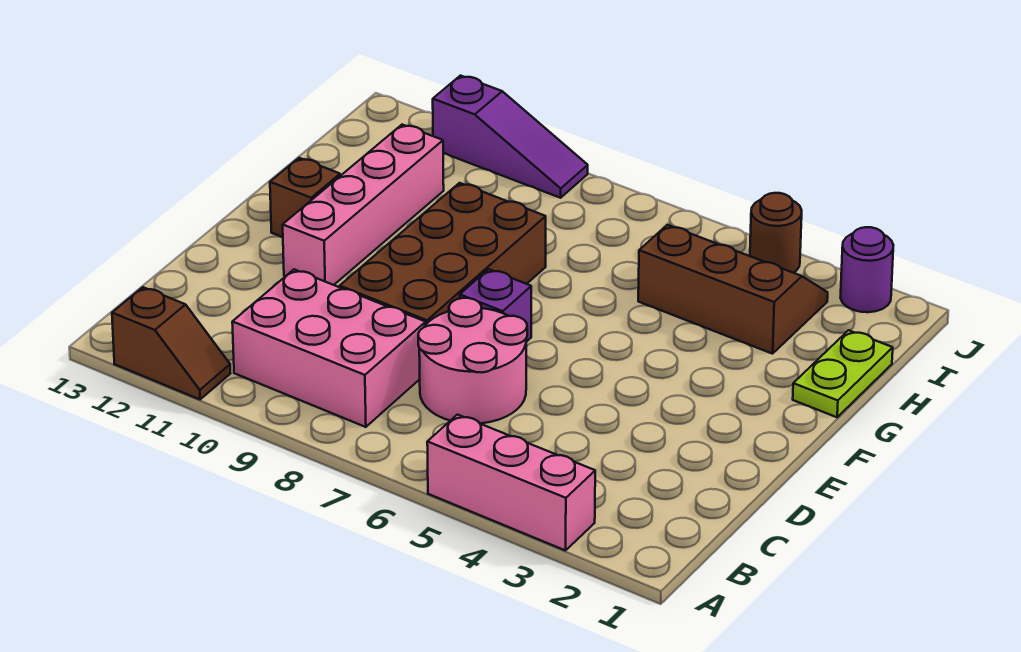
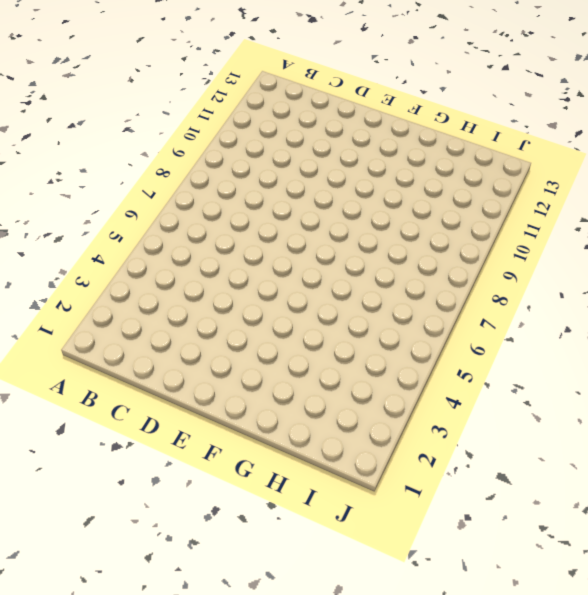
none -> pink 1x3 brick [427,415,595,551]
none -> brown 1x2 slope [112,287,231,399]
none -> pink 2x3 brick [232,269,426,427]

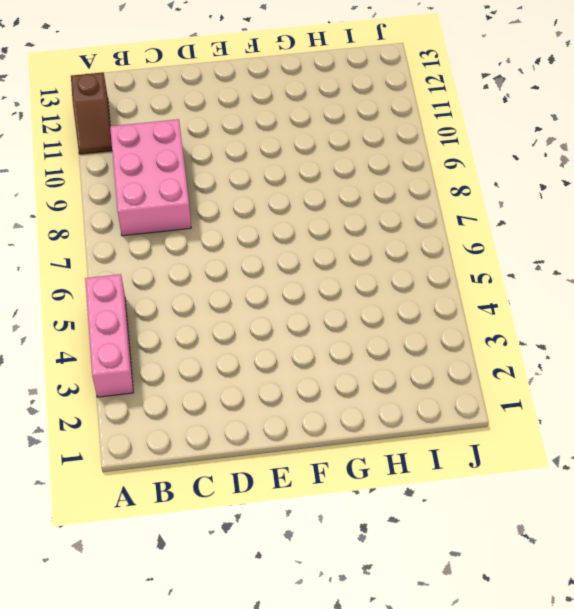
none -> pink 2x2 round brick [418,298,527,423]
none -> brown 2x4 brick [340,183,546,324]
none -> purple 1x1 brick [460,269,531,342]

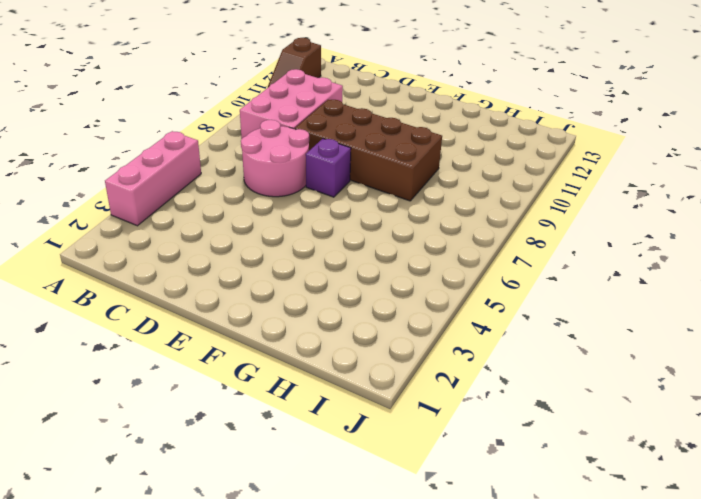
none -> pink 1x4 brick [283,125,444,285]
none -> brown 1x1 brick [270,158,340,237]
none -> lime 1x2 plate [793,330,893,417]

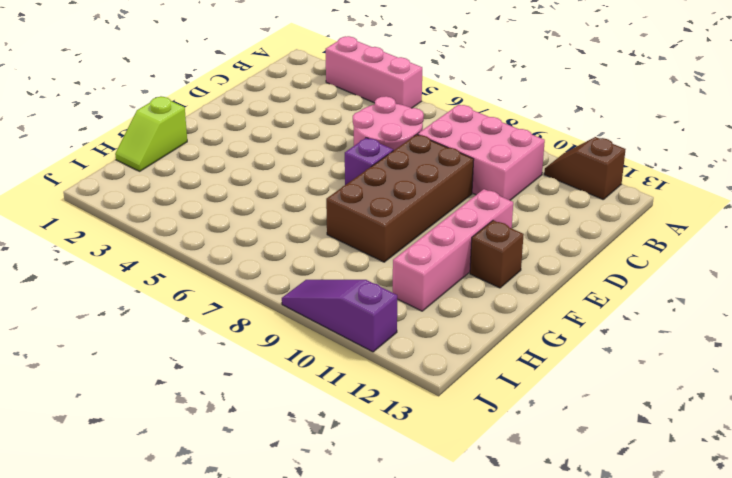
lime 1x2 slope [115,96,187,171] -> lime 1x2 plate [793,330,893,417]
none -> brown 2x3 slope [638,225,828,354]
none -> purple 1x1 round brick [840,227,893,312]
none -> brown 1x1 round brick [750,193,802,273]

